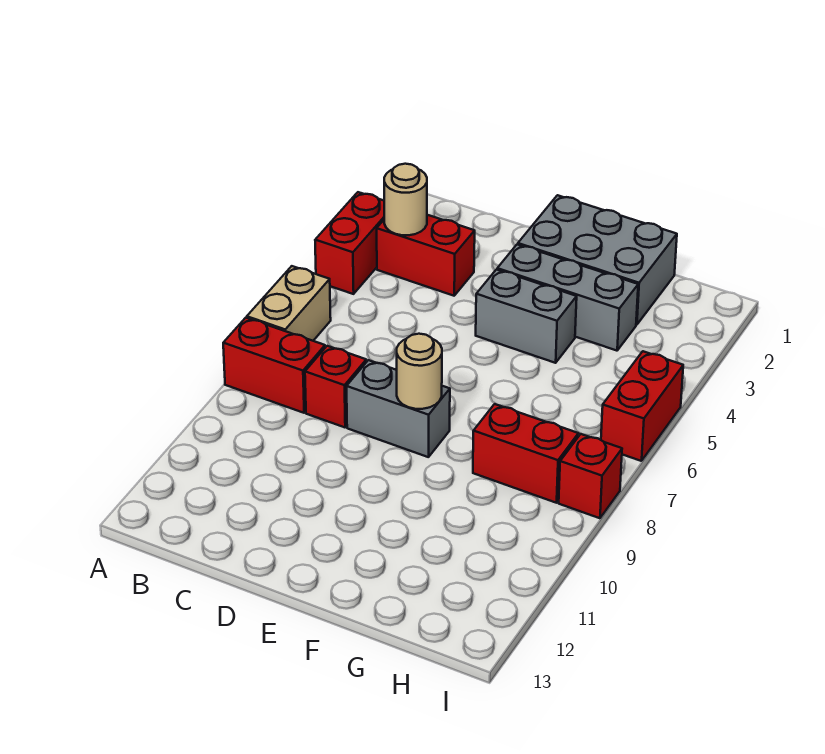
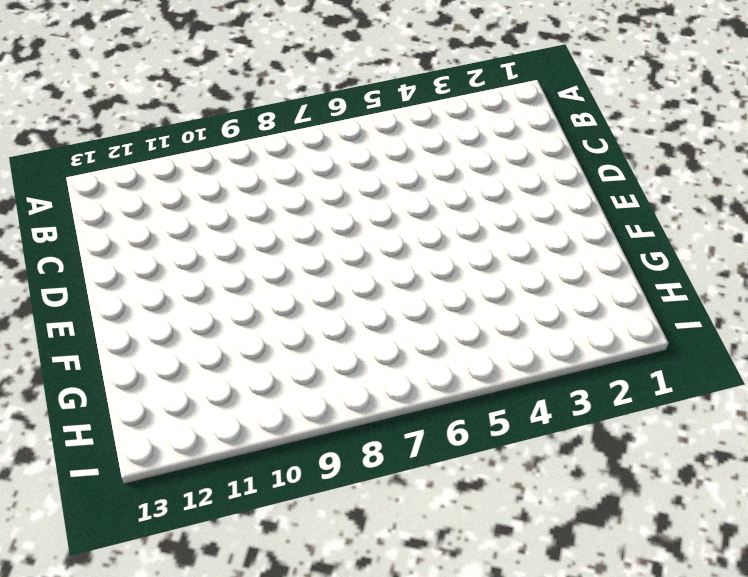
none -> red 1x2 brick [315,192,384,294]
none -> tan 1x2 brick [247,266,331,341]
none -> red 1x2 brick [223,318,325,413]

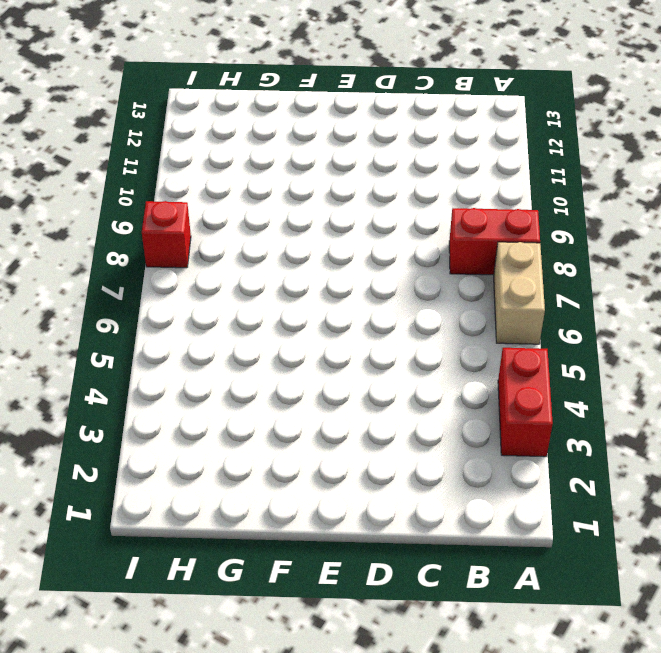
none -> red 1x2 brick [377,215,475,296]
none -> red 1x1 brick [305,346,366,427]
none -> grey 1x2 brick [347,360,450,457]

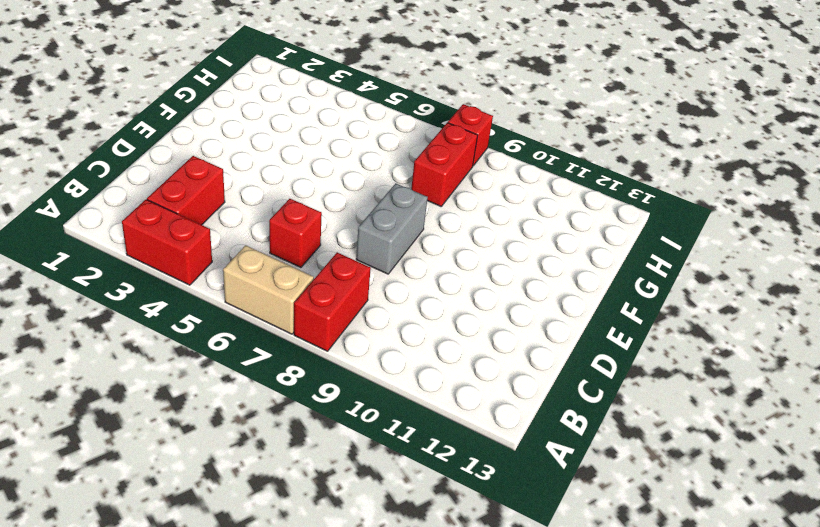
red 1x1 brick [269,199,322,267] -> red 1x1 brick moved to [305,346,366,427]
none -> grey 2x3 brick [518,195,677,325]
none -> grey 1x3 brick [497,244,638,351]
none -> grey 1x2 brick [476,270,577,363]

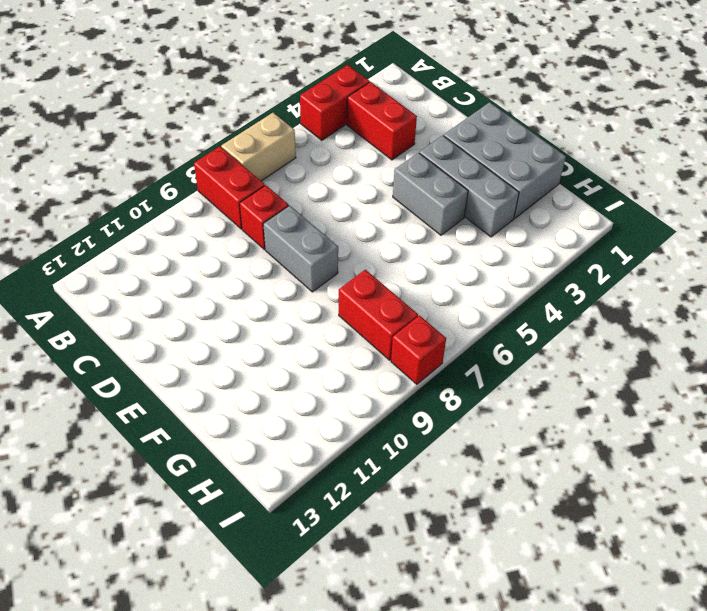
none -> red 1x2 brick [601,351,683,461]
none -> tan 1x1 round brick [384,164,427,235]
none -> tan 1x1 round brick [397,334,442,409]

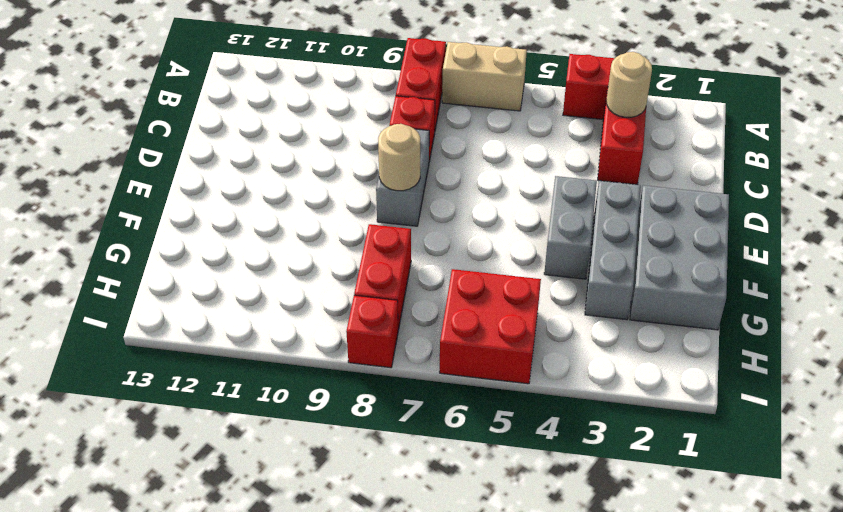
red 2x2 brick [440,269,541,384] -> red 1x2 brick [601,351,683,461]

